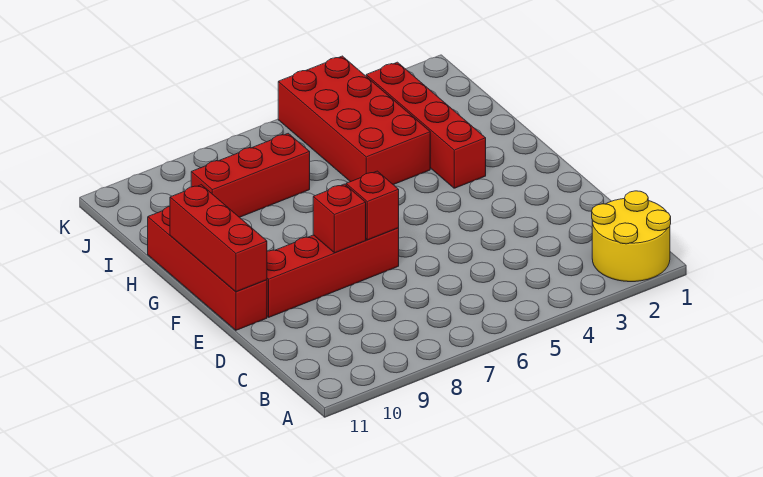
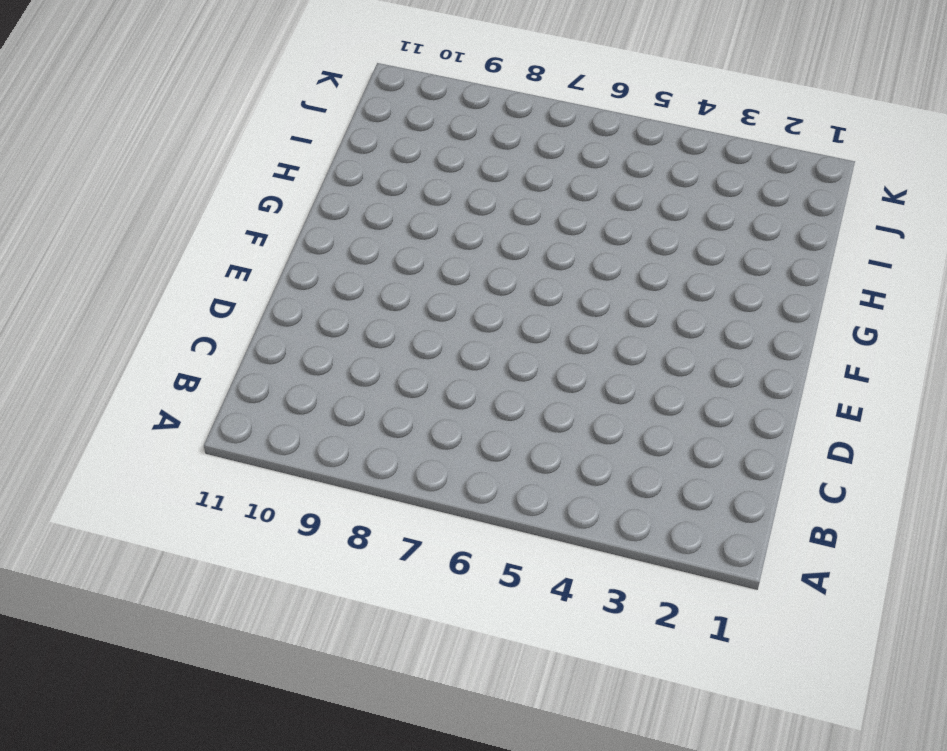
none -> yellow 2x2 round brick [592,191,671,282]
none -> red 1x4 brick [267,228,399,317]

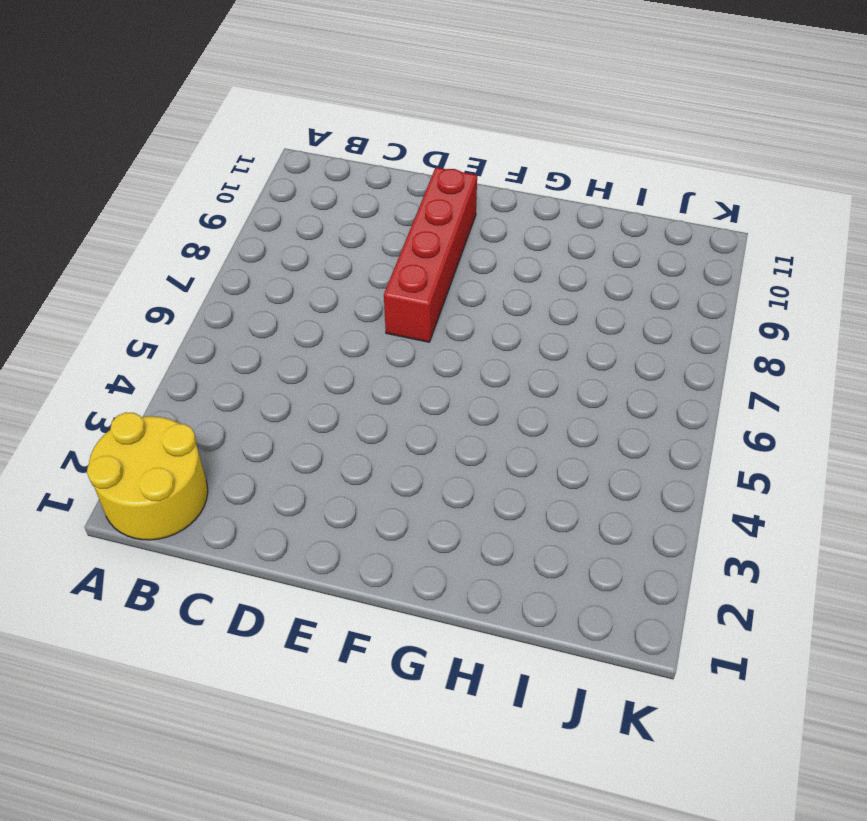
none -> red 1x4 brick [148,207,267,330]
none -> red 1x4 brick [366,62,486,188]

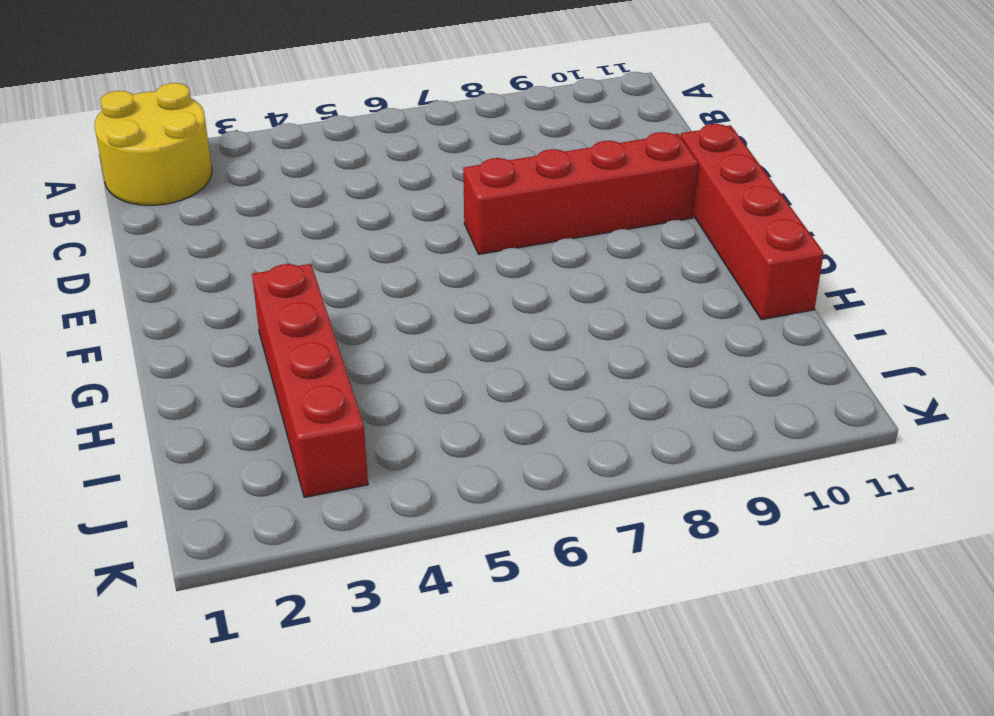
none -> red 2x4 brick [278,56,430,185]
none -> red 1x3 brick [191,133,310,217]

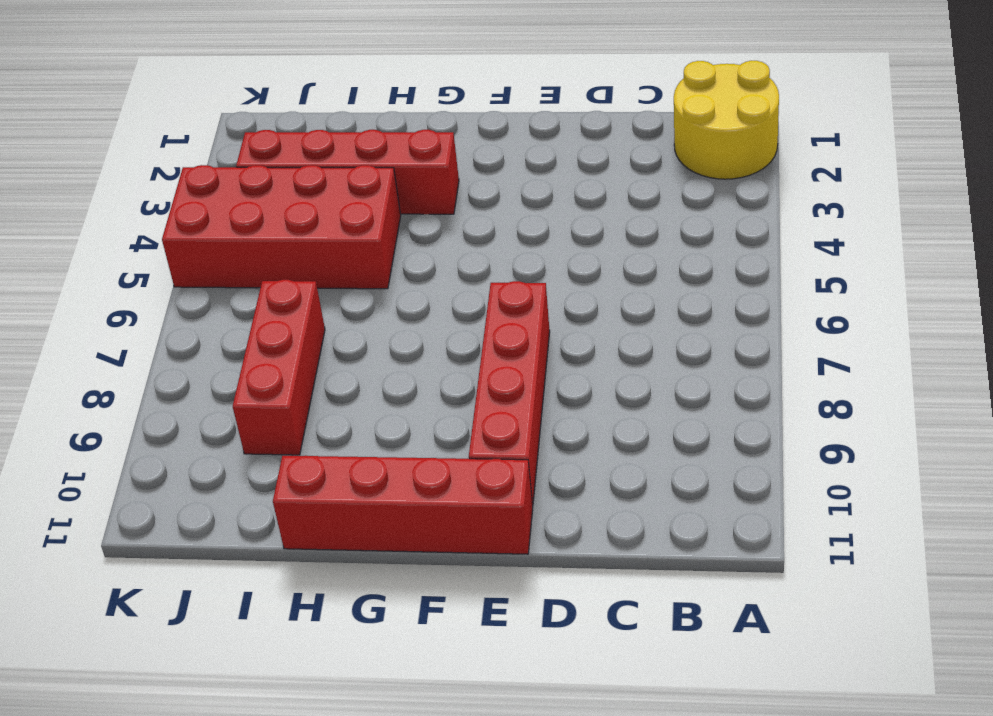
none -> red 1x1 brick [346,171,399,240]
none -> red 1x1 brick [313,184,366,253]

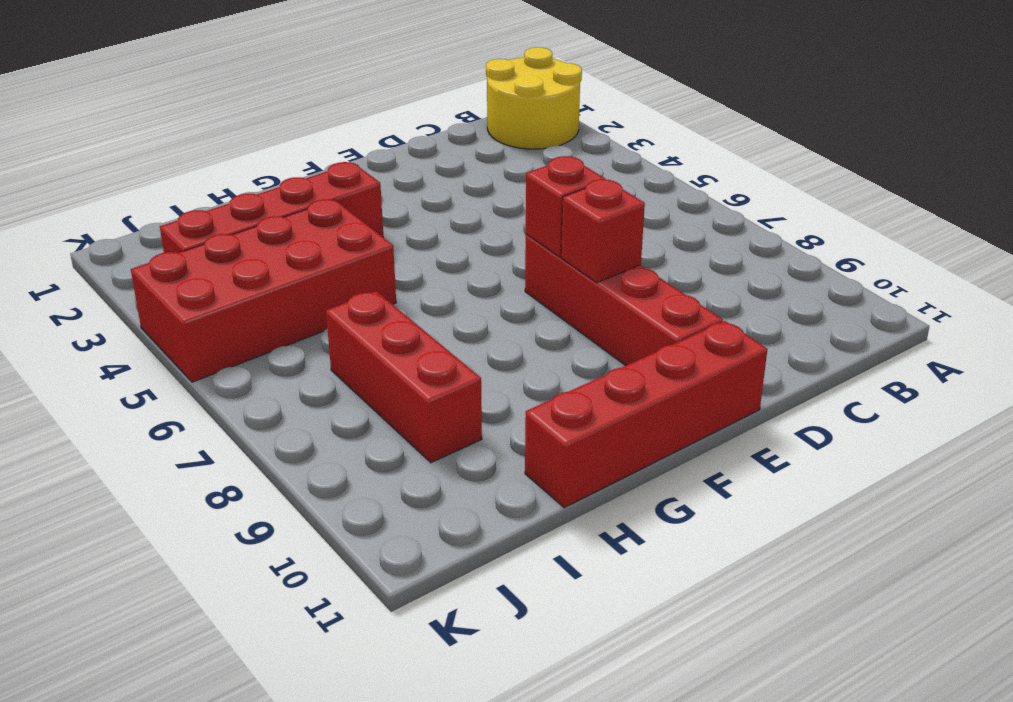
none -> red 1x3 brick [170,185,267,292]

